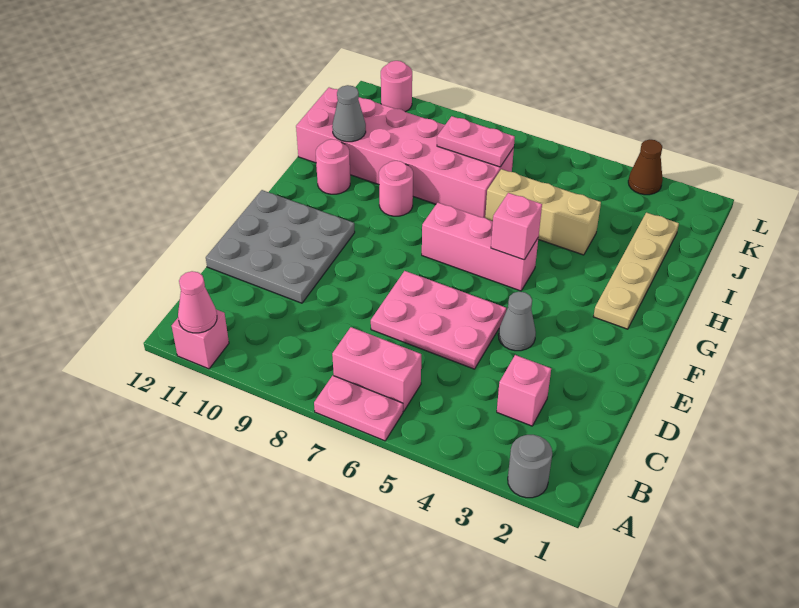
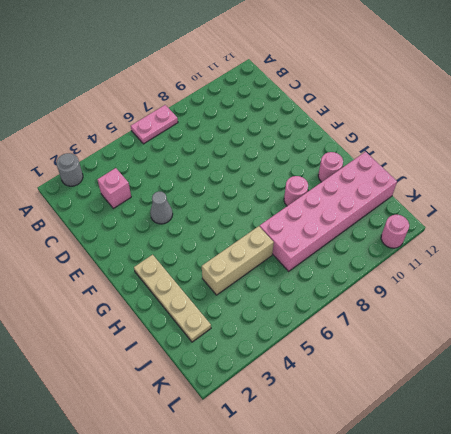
none -> pink 1x1 brick [172,310,229,369]
none -> pink 1x2 brick [332,327,421,411]
none -> pink 2x3 plate [371,271,506,369]

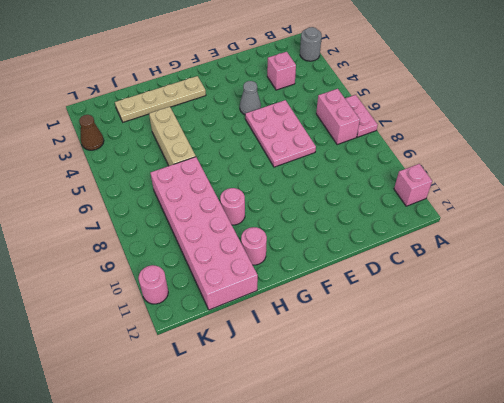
none -> grey 3x3 plate [206,190,355,303]
none -> pink 1x3 brick [422,203,538,291]
none -> pink 1x1 cone [178,271,217,333]

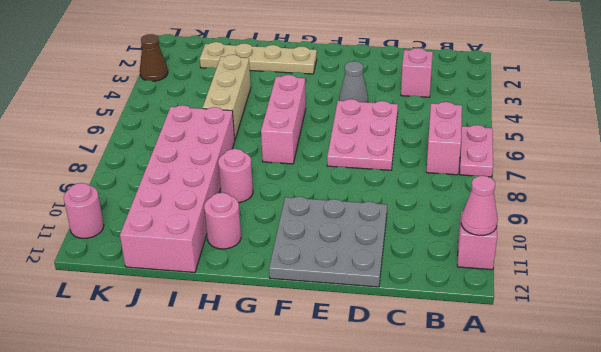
none -> grey 1x1 round brick [508,435,552,498]
none -> pink 1x1 brick [491,193,542,260]
none -> grey 1x1 cone [332,85,366,142]

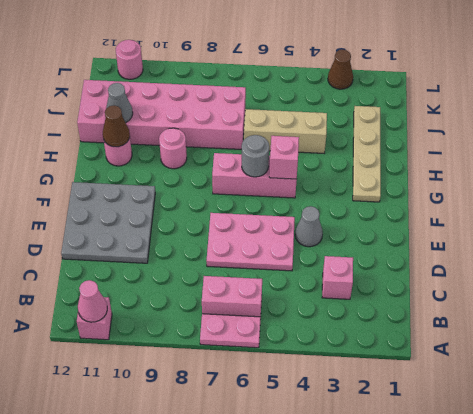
grey 1x1 round brick [242,135,269,177] -> grey 1x1 round brick moved to [508,435,552,498]
brown 1x1 cone [103,105,130,147] -> none
none -> pink 1x2 plate [437,116,515,167]

